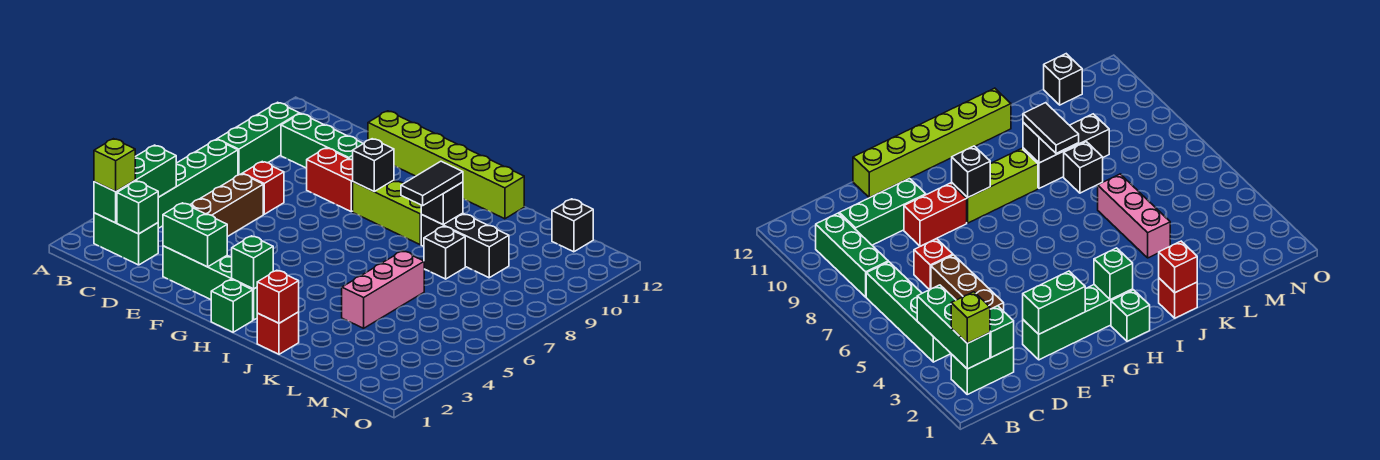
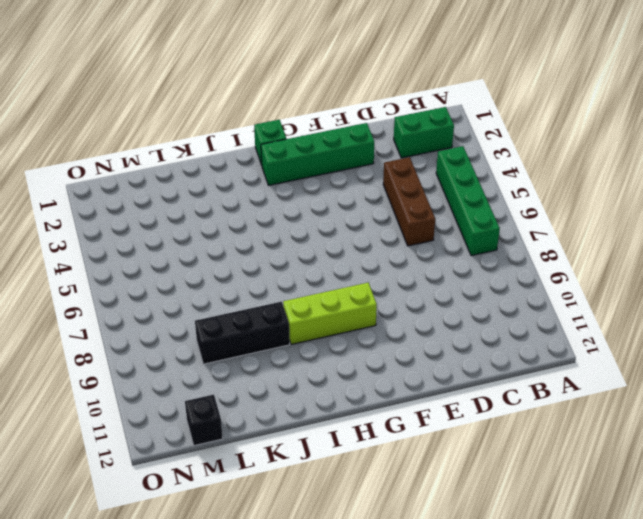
none -> green 1x3 brick [217,102,300,175]
none -> green 1x3 brick [281,113,363,168]
none -> red 1x1 brick [242,162,284,214]

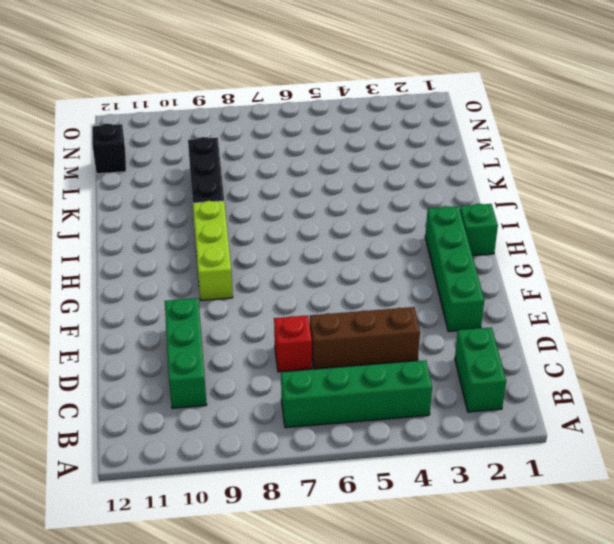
none -> green 1x3 brick [217,102,300,175]
none -> red 1x2 brick [307,148,353,212]
none -> lime 1x6 brick [368,111,524,219]

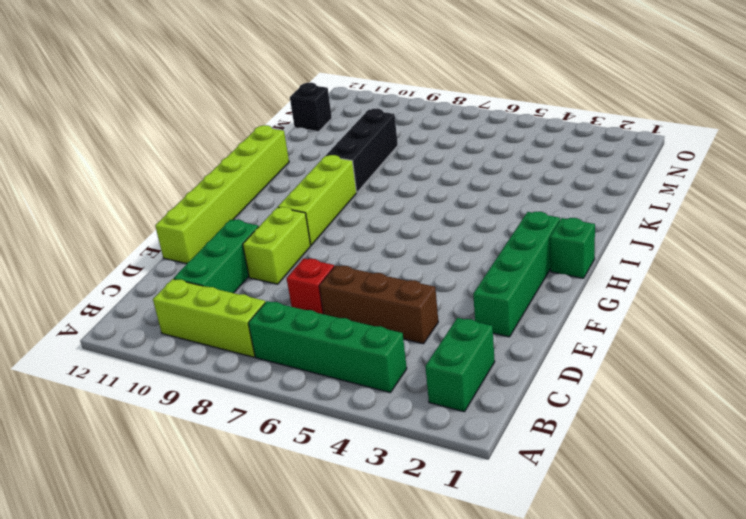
lime 1x3 brick [153,279,266,357] -> green 1x3 brick [217,102,300,175]
lime 1x2 brick [243,207,311,284] -> red 1x2 brick [307,148,353,212]
none -> red 1x1 brick [257,312,299,354]
none -> pink 1x3 brick [342,251,424,328]
none -> black 1x1 brick [424,226,465,279]

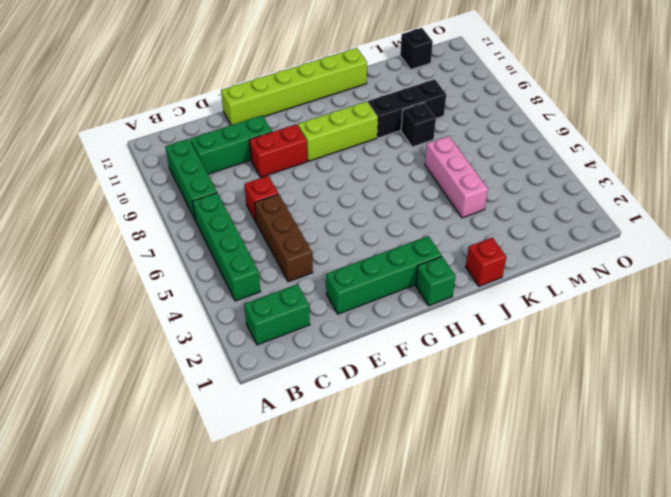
none -> green 1x3 brick [94,145,176,223]
none -> green 1x1 brick [117,181,158,234]
none -> green 1x2 brick [163,203,227,267]

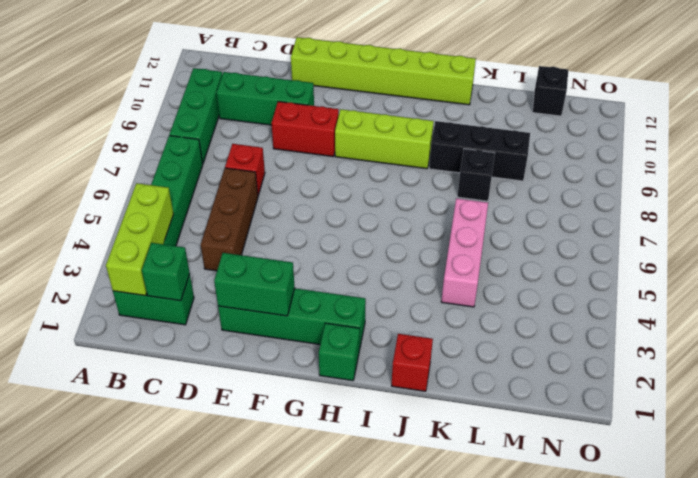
lime 1x3 brick [106,183,174,296] -> green 1x3 brick [94,145,176,223]
none -> black 1x1 brick [353,139,394,191]
none -> green 1x1 brick [232,236,273,289]
none -> red 1x1 brick [257,270,299,323]

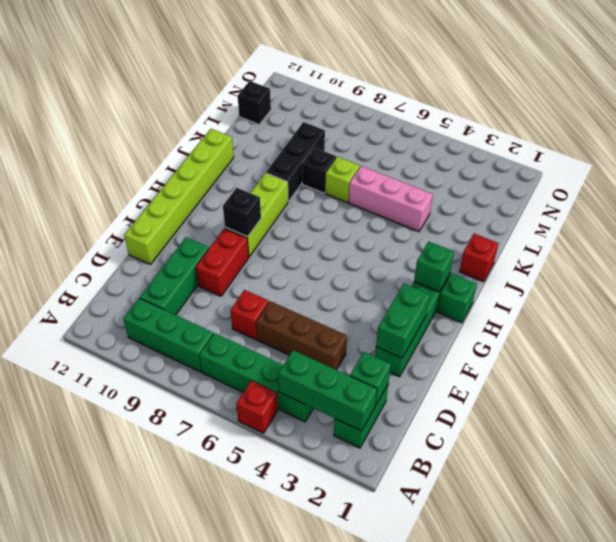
red 1x1 brick [236,381,278,433] -> red 1x1 brick moved to [257,270,299,323]
lime 1x1 brick [325,157,360,202] -> lime 1x1 brick moved to [94,139,135,192]
none -> black 1x1 brick [421,182,463,224]
none -> black 1x2 tile [401,161,463,206]

